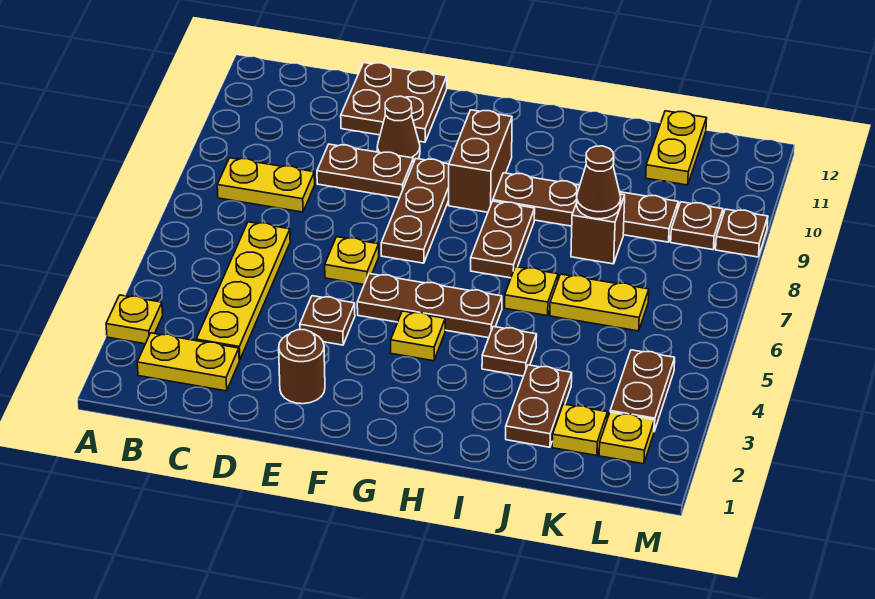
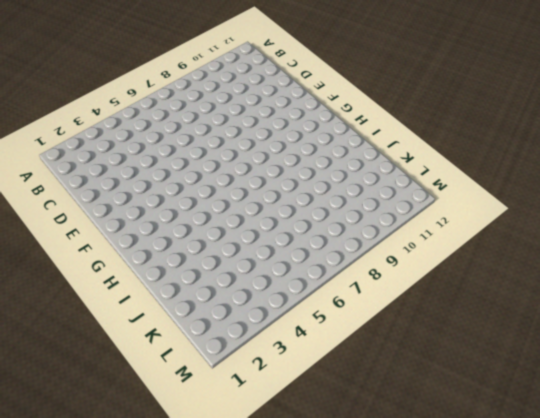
none -> yellow 1x1 plate [106,295,163,344]
none -> yellow 1x2 plate [137,333,239,391]
none -> yellow 1x2 plate [217,158,315,212]

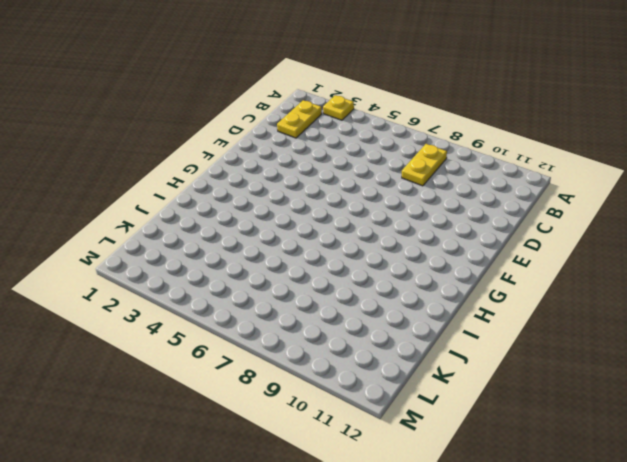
none -> yellow 1x4 plate [196,222,290,360]
none -> brown 1x2 plate [317,144,413,198]
none -> brown 2x2 plate [341,63,447,142]

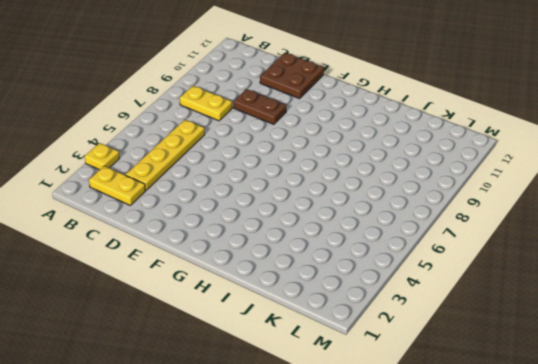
none -> brown 1x1 round brick [279,330,325,404]
none -> brown 1x1 plate [300,296,355,345]
none -> yellow 1x1 plate [325,237,379,285]

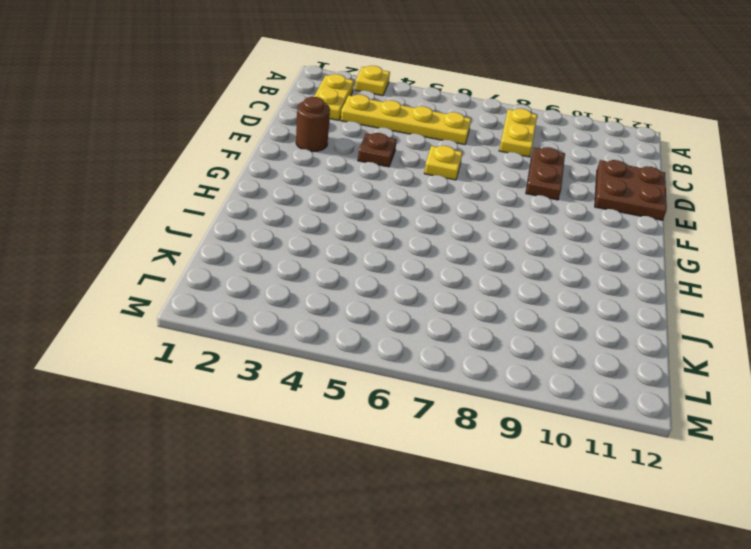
none -> brown 1x1 cone [377,96,420,163]
none -> brown 1x3 plate [357,274,502,338]
none -> brown 1x3 plate [381,159,449,263]

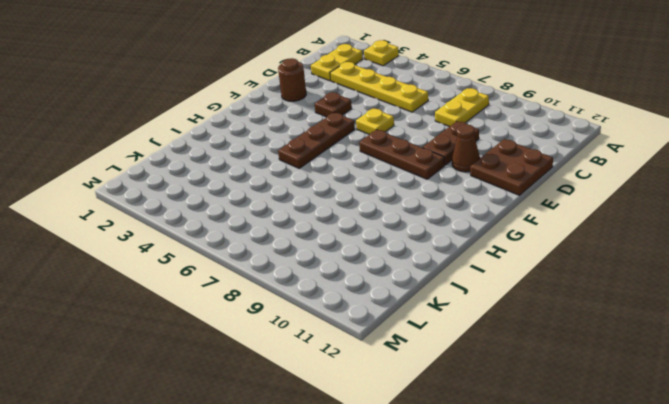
none -> yellow 1x1 plate [391,311,445,361]
none -> brown 1x2 brick [449,110,512,212]
none -> brown 1x2 plate [471,201,535,278]

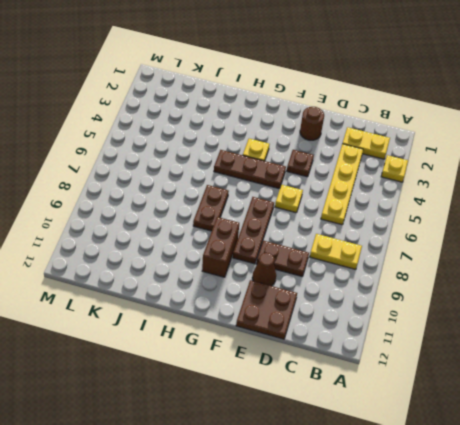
none -> brown 1x4 plate [493,173,678,242]
none -> brown 1x1 plate [482,327,537,376]
none -> yellow 1x1 plate [505,267,558,316]

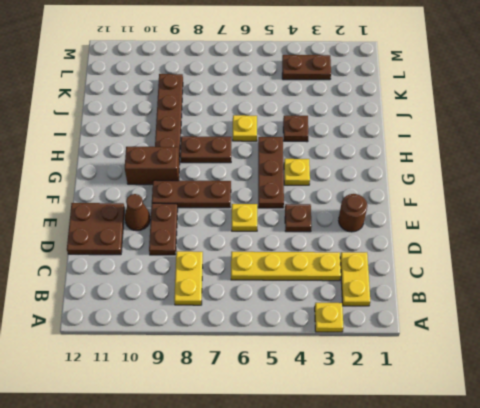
none -> brown 1x2 plate [506,365,572,447]
none -> yellow 1x2 plate [550,274,649,331]
none -> brown 1x1 brick [571,194,625,264]

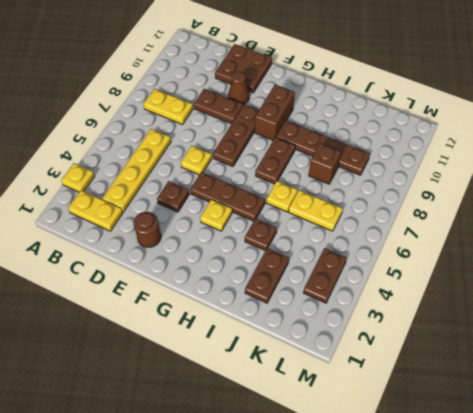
none -> yellow 1x1 plate [552,404,608,456]
none -> yellow 1x2 plate [646,111,707,185]
none -> yellow 1x1 plate [599,412,654,464]

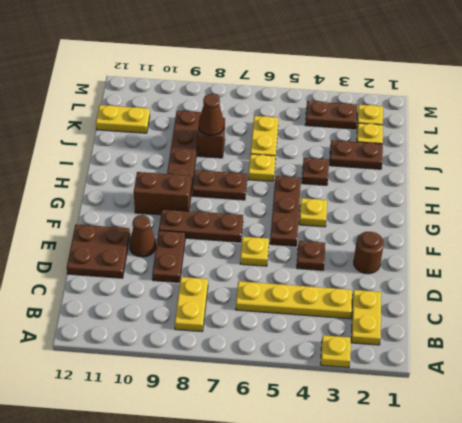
none -> brown 1x1 plate [671,202,723,250]
none -> brown 1x1 plate [716,209,768,257]

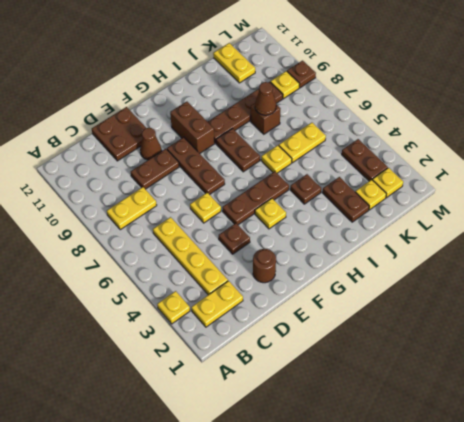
yellow 1x1 plate [270,71,299,99] -> brown 1x1 plate [671,202,723,250]

